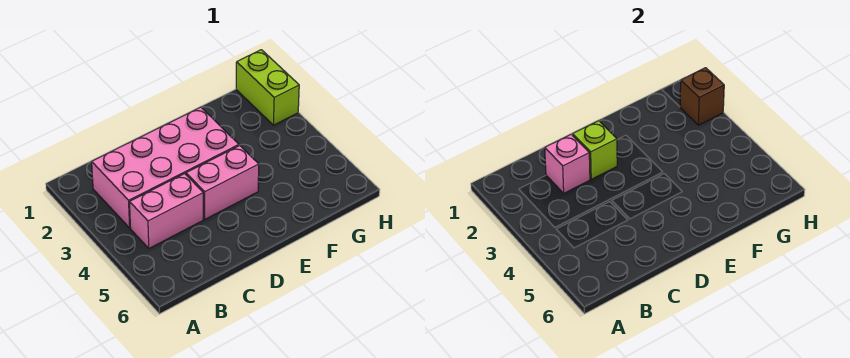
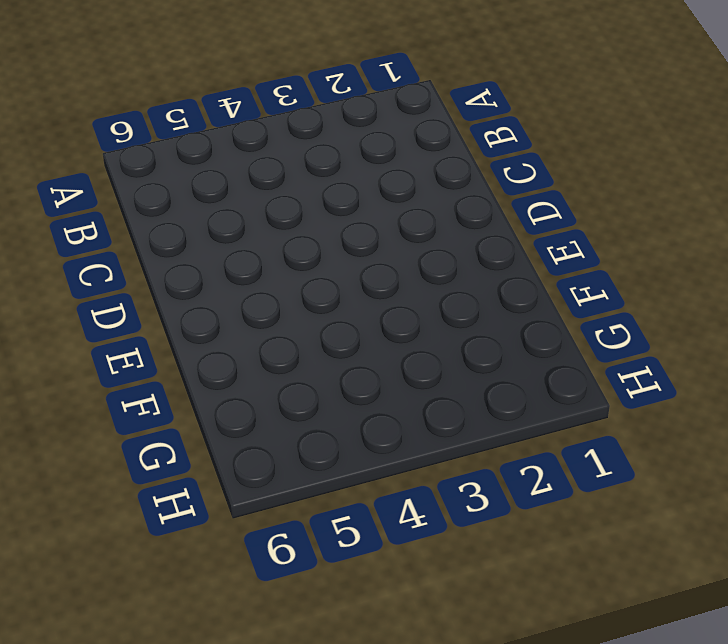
none -> pink 2x4 brick [92,107,239,228]
none -> pink 1x2 brick [130,174,203,248]

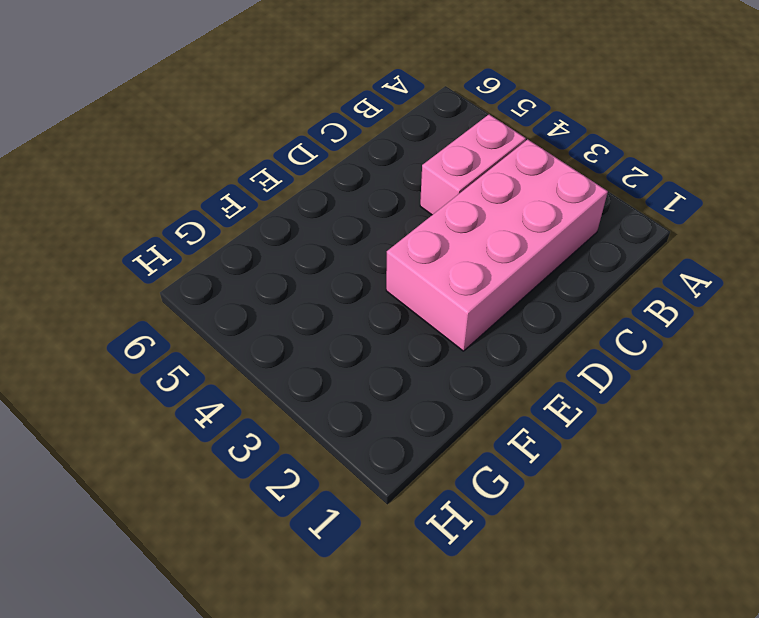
none -> pink 1x2 brick [186,146,259,219]
none -> lime 1x2 brick [236,50,299,125]

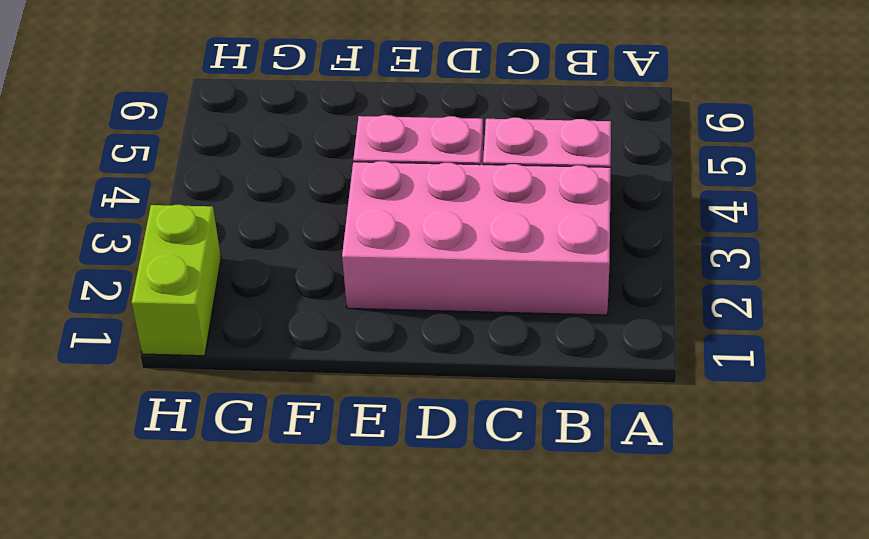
none -> pink 1x1 brick [545,134,590,193]
none -> lime 1x1 brick [573,121,617,179]

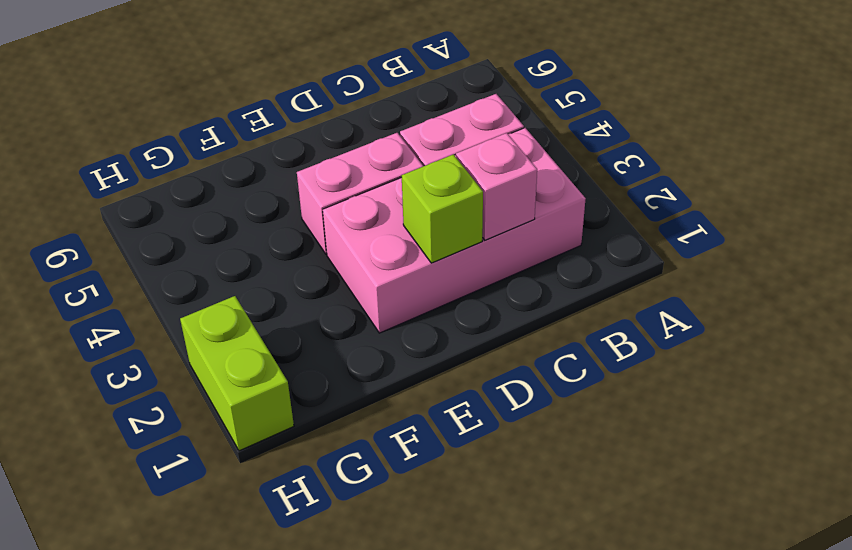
none -> brown 1x1 brick [680,68,724,125]

